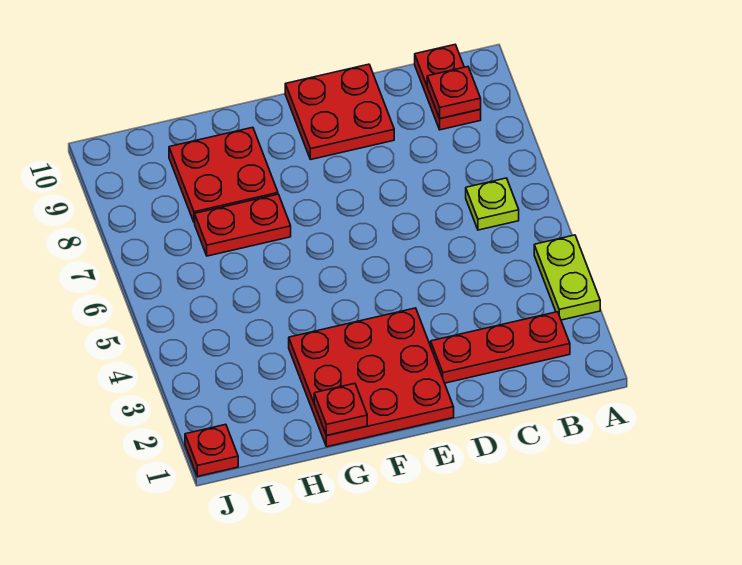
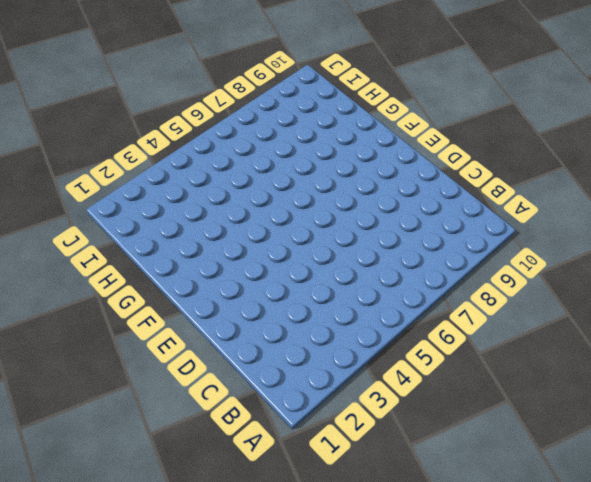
none -> lime 1x2 plate [534,235,600,320]
none -> red 1x3 plate [431,312,570,383]

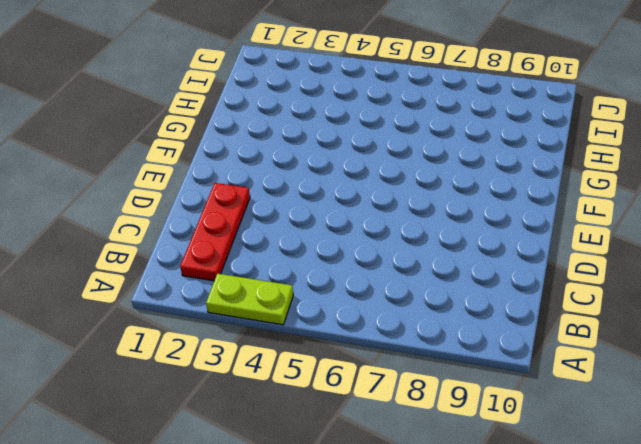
none -> lime 1x1 plate [466,178,519,230]
none -> red 1x2 plate [415,45,481,130]

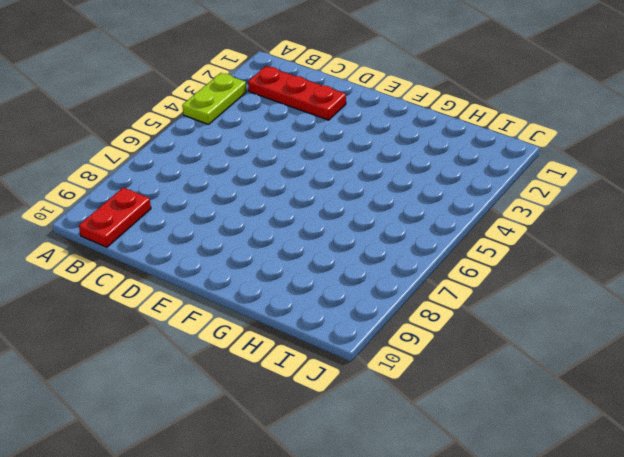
none -> lime 1x1 plate [466,178,519,230]
none -> red 2x2 plate [285,64,394,160]

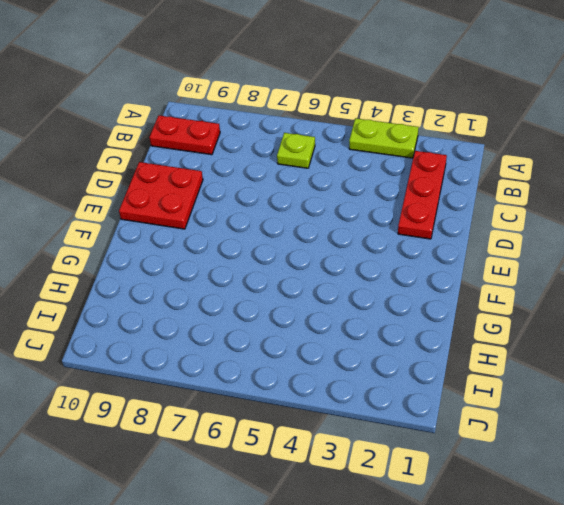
none -> red 3x3 plate [289,308,454,447]
none -> red 1x2 plate [195,194,291,256]

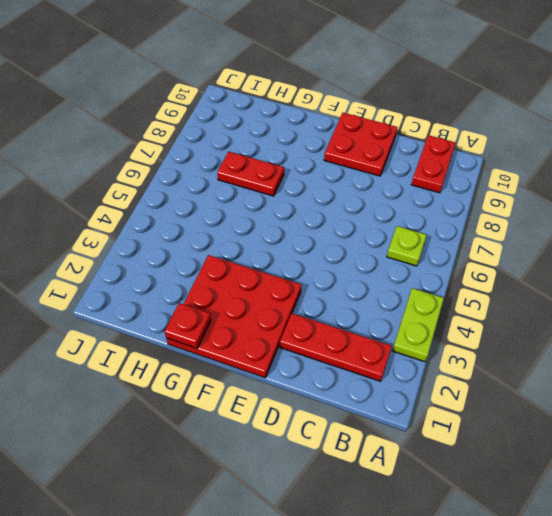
none -> red 2x2 plate [169,127,278,223]
none -> red 1x1 plate [185,424,238,476]

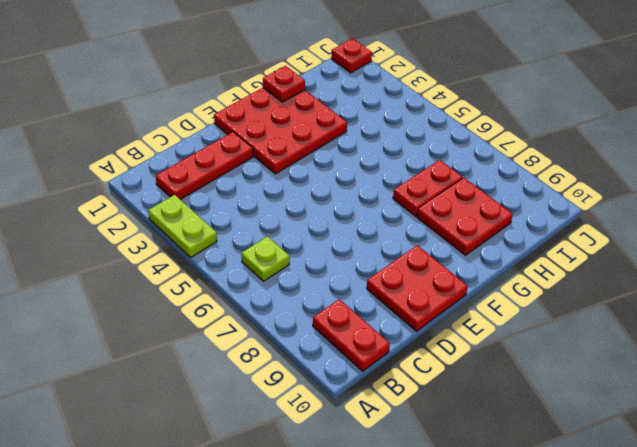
none -> red 1x1 plate [427,67,481,119]

